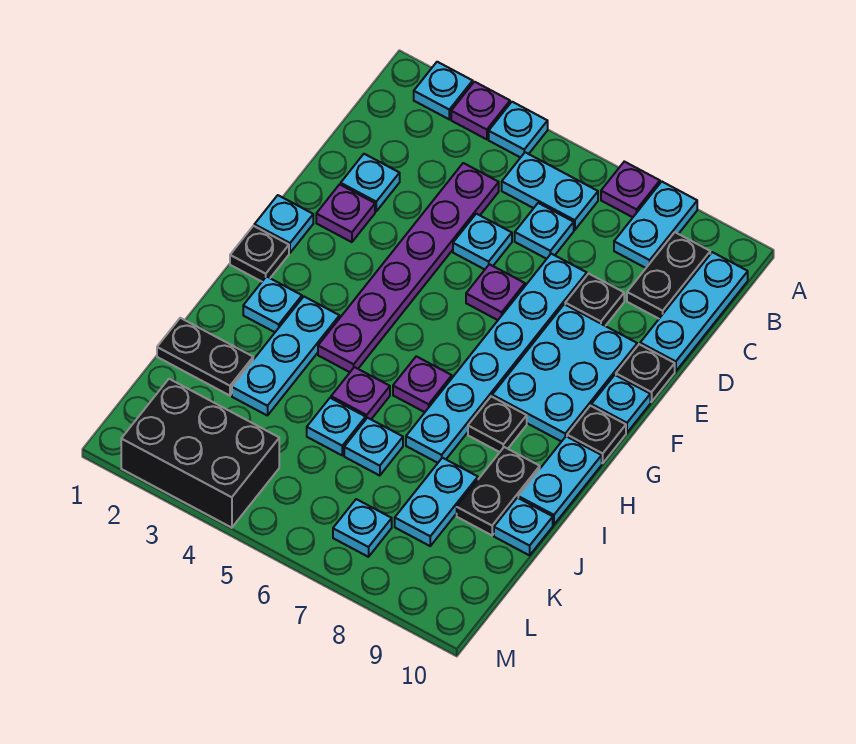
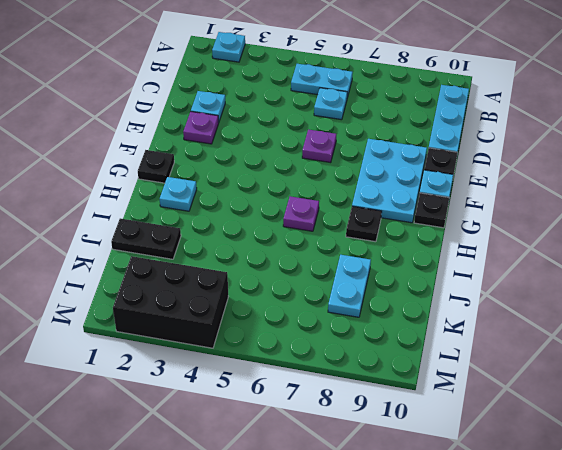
none -> purple 1x1 plate [451,82,510,139]
none -> cyan 1x1 plate [489,102,548,158]
none -> purple 1x1 plate [601,162,660,217]
none -> cyan 1x2 plate [614,182,697,268]

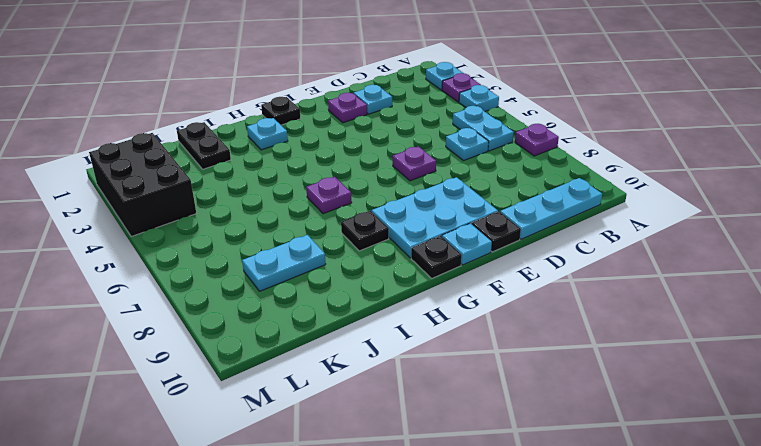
none -> cyan 1x2 plate [614,182,697,268]
none -> black 1x2 plate [627,232,710,319]
none -> purple 1x6 plate [318,163,499,372]
none -> cyan 1x1 plate [453,214,512,269]

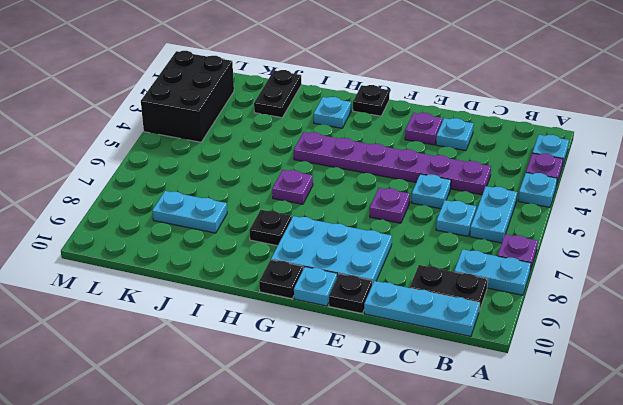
none -> cyan 1x6 plate [406,254,587,463]
none -> black 1x1 plate [565,274,624,326]
none -> cyan 1x1 plate [254,195,313,253]
none -> cyan 1x3 plate [232,297,339,416]

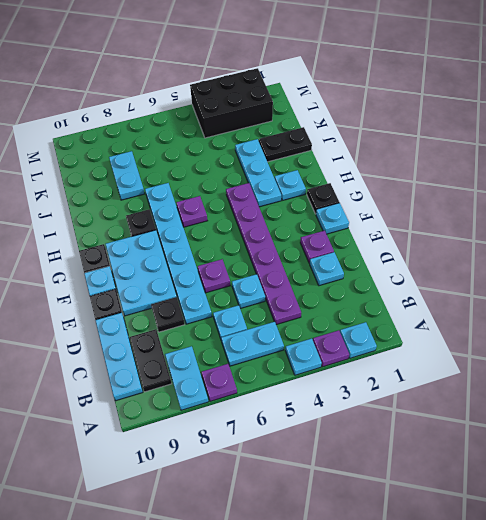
none -> cyan 1x2 plate [518,436,602,525]
none -> purple 1x1 plate [331,367,390,419]
none -> black 1x2 plate [457,447,540,535]
none -> cyan 1x1 plate [307,398,366,455]

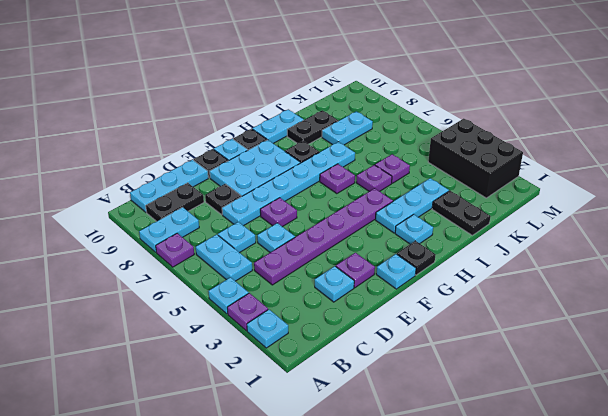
purple 1x1 plate [375,154,410,183] -> cyan 1x1 plate [307,398,366,455]
none -> cyan 1x1 plate [344,418,403,476]
none -> cyan 1x1 plate [494,498,553,555]
none -> cyan 1x1 plate [333,499,392,557]

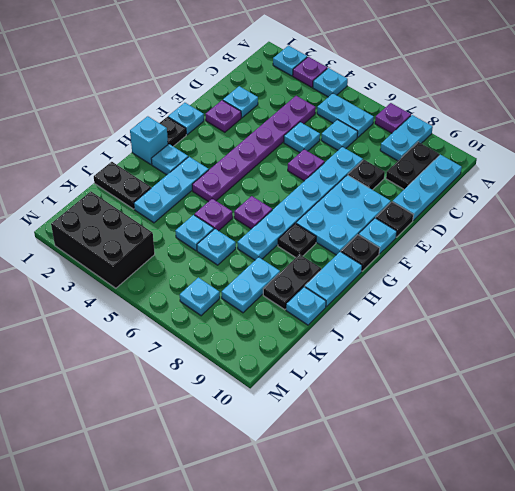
cyan 1x1 brick [130,116,168,164] -> none

